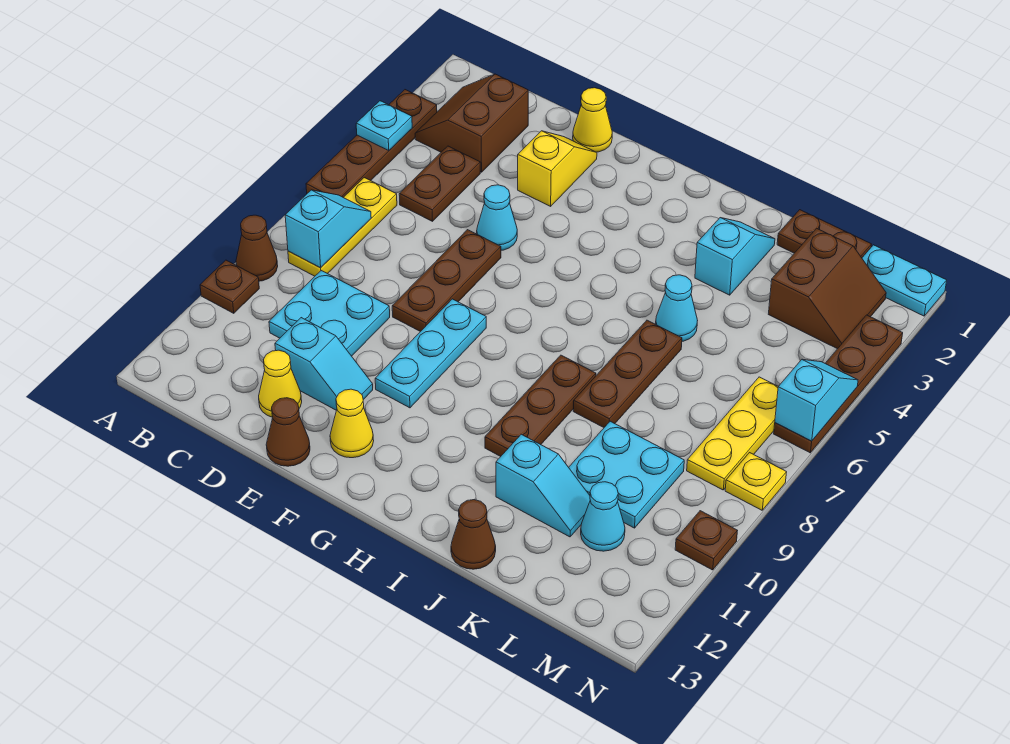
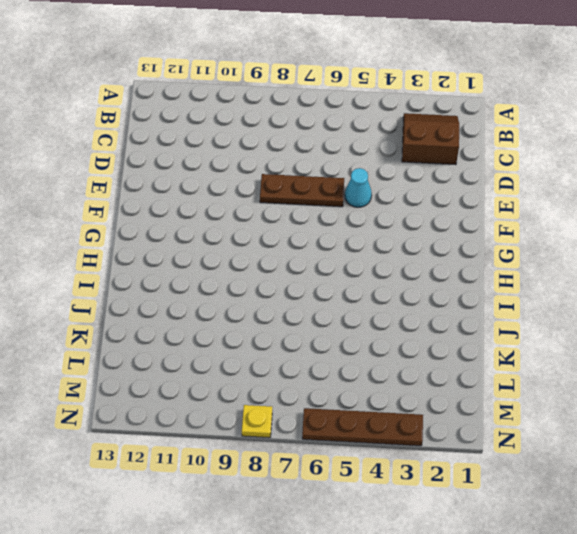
none -> brown 1x4 plate [306,90,437,197]
none -> brown 1x1 cone [236,215,278,281]
none -> brown 1x1 plate [200,260,259,313]
none -> yellow 1x3 plate [288,178,397,276]

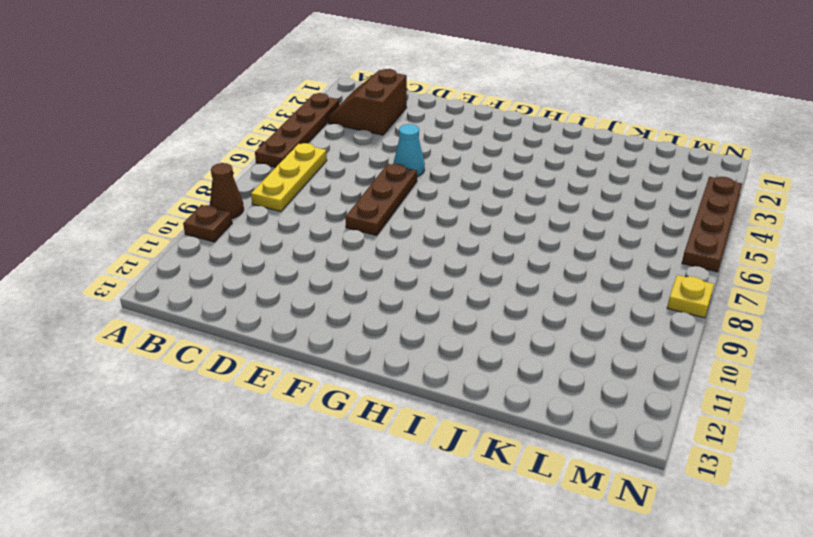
none -> brown 1x2 plate [399,146,480,221]
none -> cyan 2x2 plate [269,271,390,356]
none -> cyan 1x2 slope [275,318,373,410]
none -> yellow 1x1 cone [259,350,302,417]

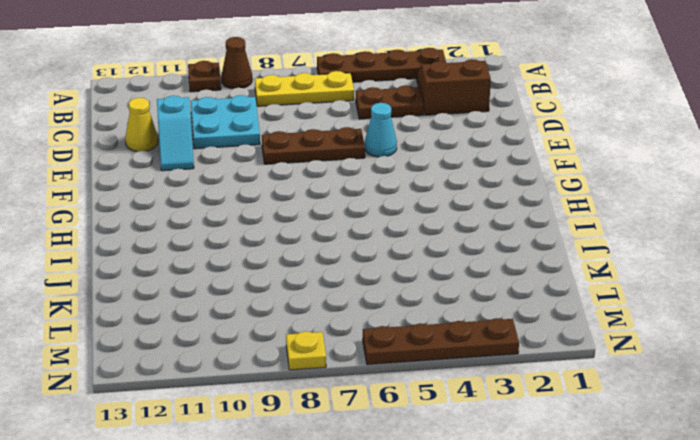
none -> yellow 1x1 cone [573,88,612,152]
none -> yellow 1x2 slope [518,131,597,206]
none -> brown 1x1 cone [266,398,310,466]
none -> cyan 1x3 plate [375,299,486,408]

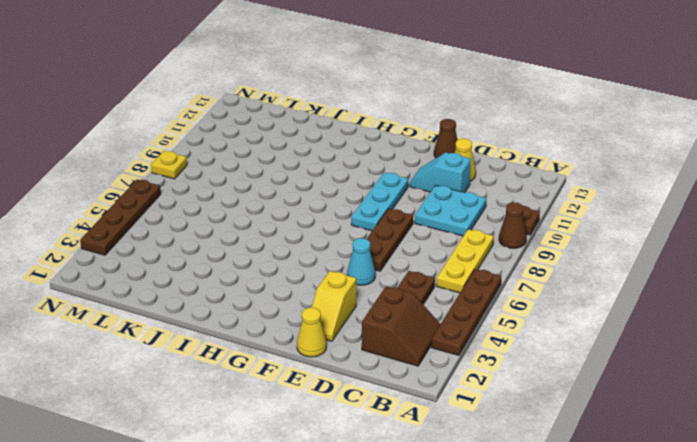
none -> yellow 1x1 cone [330,389,374,458]
none -> brown 1x3 plate [485,355,596,456]
none -> cyan 1x2 slope [695,218,775,295]
none -> cyan 1x1 cone [656,275,698,341]

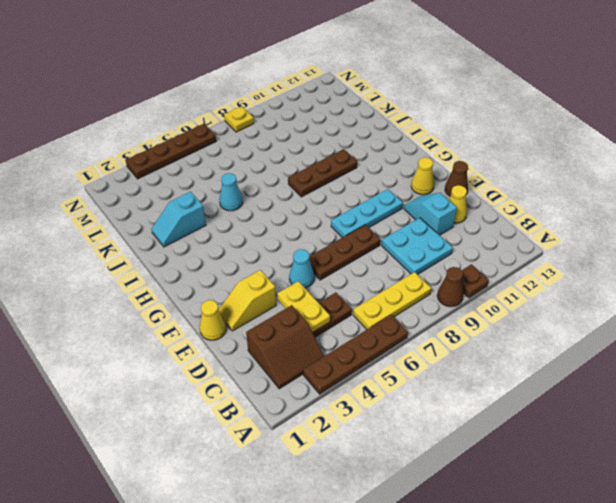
yellow 1x2 plate [277,281,330,332] -> none
none -> brown 1x3 plate [573,320,682,427]
none -> cyan 1x2 slope [496,434,590,537]
none -> brown 1x1 cone [451,500,496,569]
none -> brown 1x2 plate [777,210,872,258]

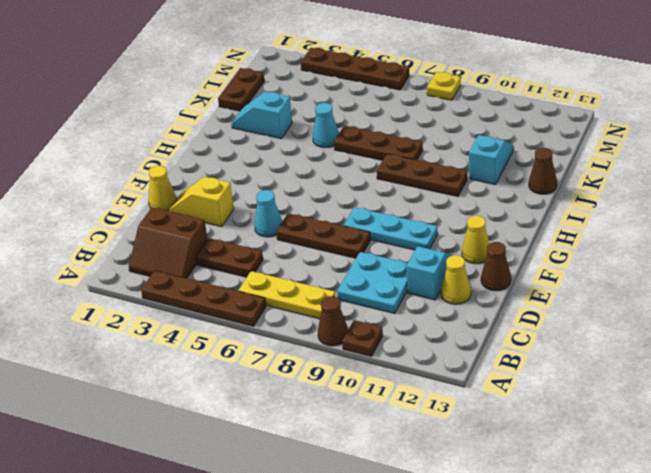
none -> cyan 2x2 plate [569,421,684,528]
none -> brown 2x2 slope [769,228,886,349]
none -> cyan 1x1 cone [581,482,625,551]
none -> cyan 1x2 plate [862,245,947,316]

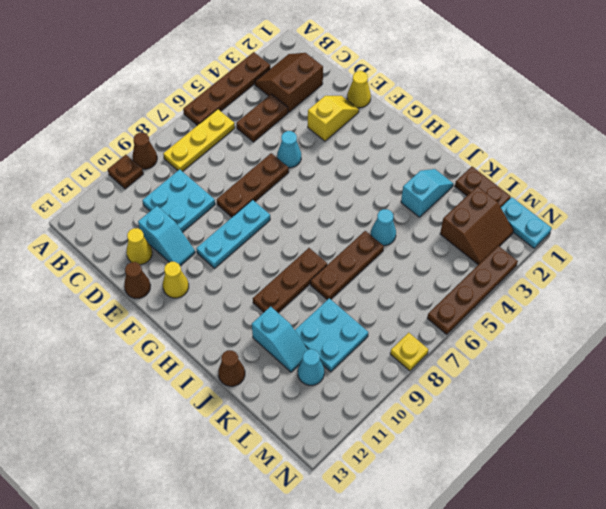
none -> yellow 1x3 plate [687,377,778,490]
none -> brown 1x1 plate [675,511,737,570]
none -> cyan 1x1 plate [356,101,412,150]
none -> cyan 1x2 slope [285,190,371,268]

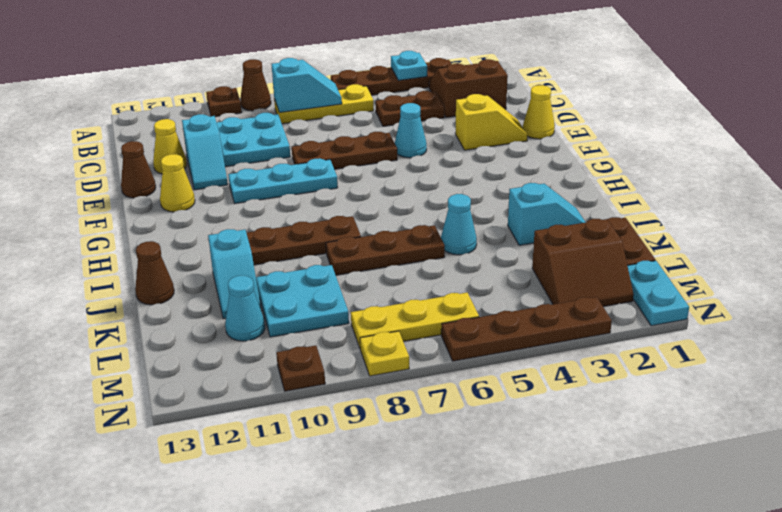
none -> cyan 1x2 slope [775,360,858,441]

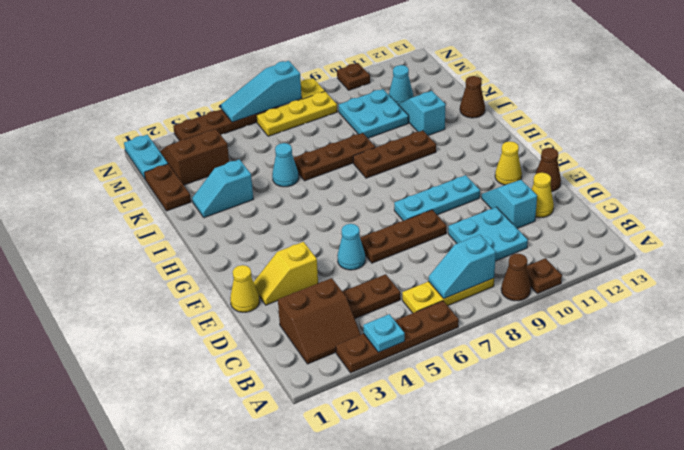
cyan 1x3 slope [221,61,302,122] -> cyan 1x2 slope [775,360,858,441]

